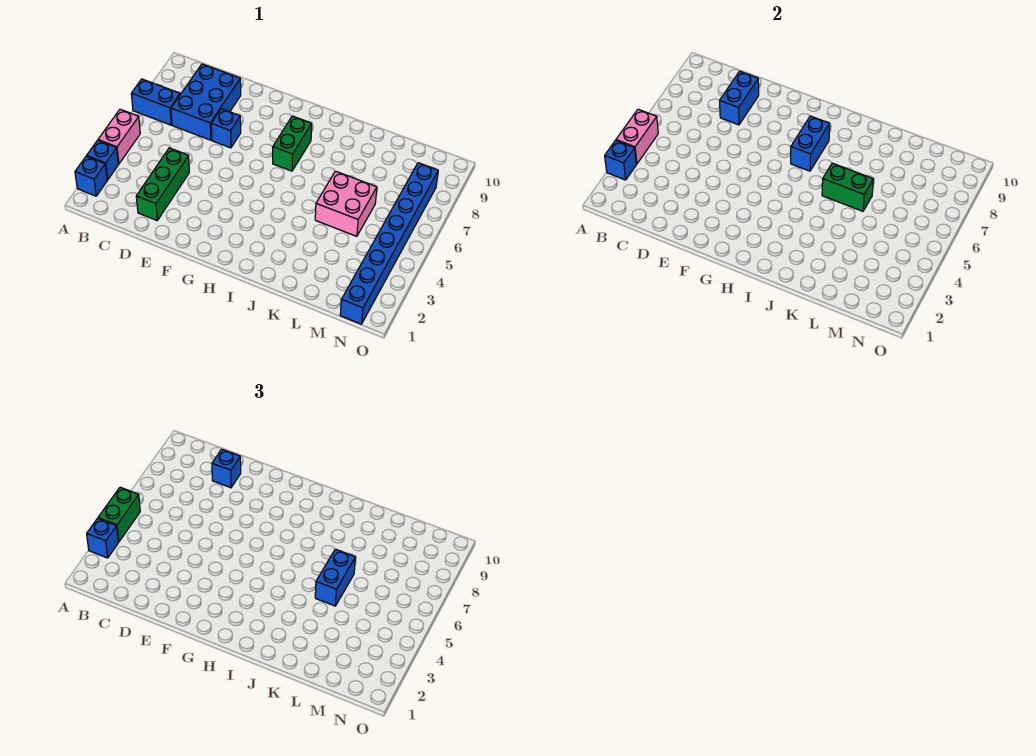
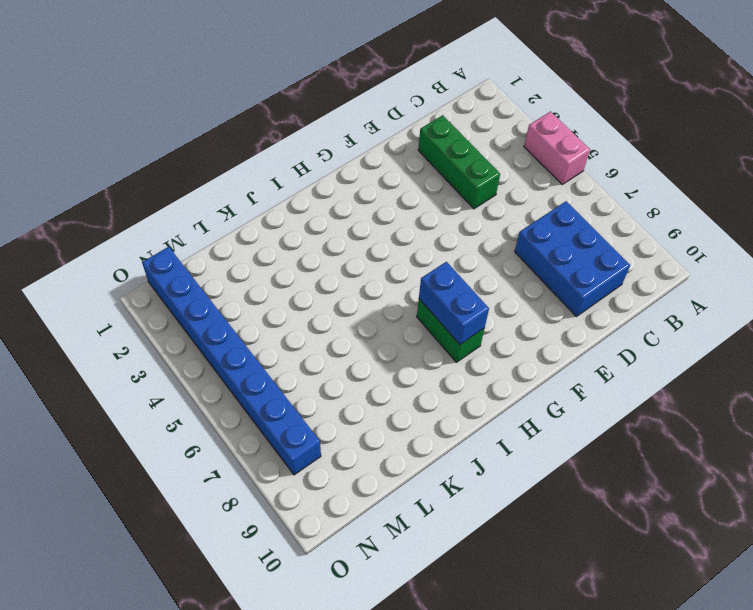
none -> blue 1x1 brick [75,156,107,196]
none -> blue 1x1 brick [87,140,118,180]
none -> blue 1x2 brick [131,79,180,125]

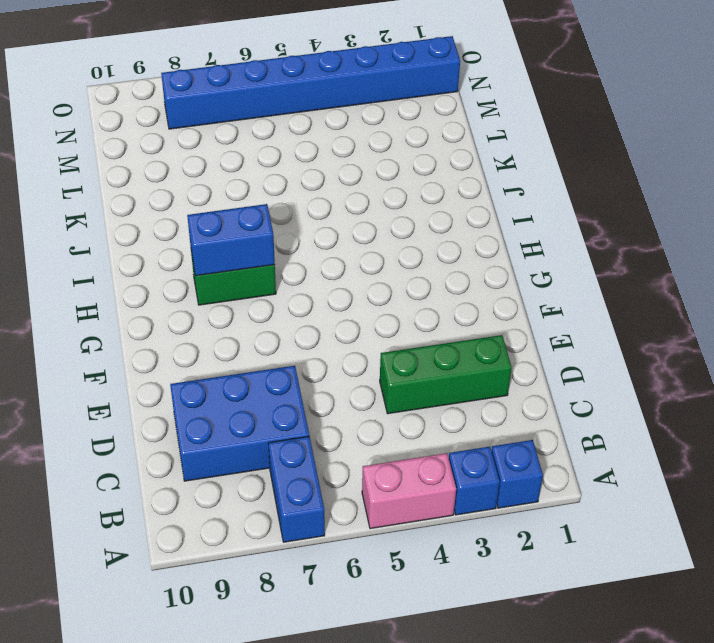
none -> blue 1x1 brick [211,109,241,148]
none -> pink 2x2 brick [315,171,377,236]
none -> blue 1x1 brick [605,140,636,180]

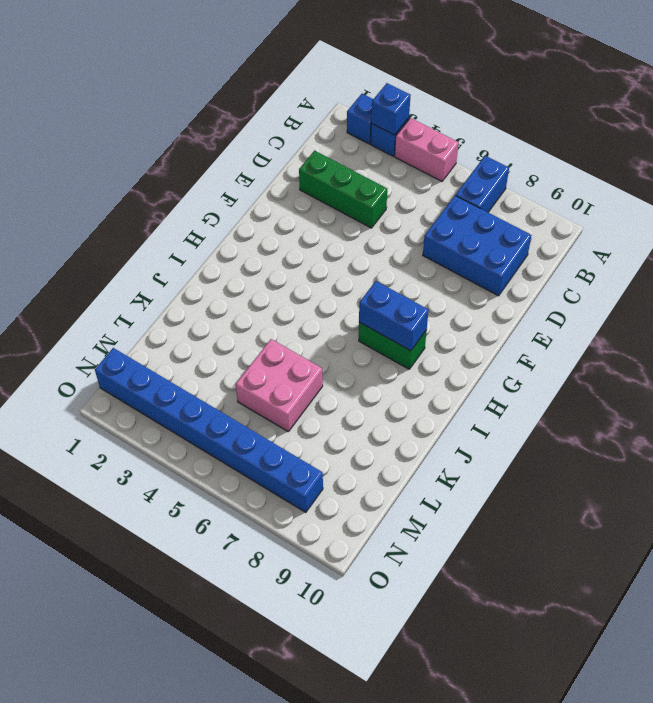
none -> blue 1x1 brick [211,109,241,148]
none -> pink 1x2 brick [616,109,658,164]
none -> blue 1x2 brick [720,71,759,125]

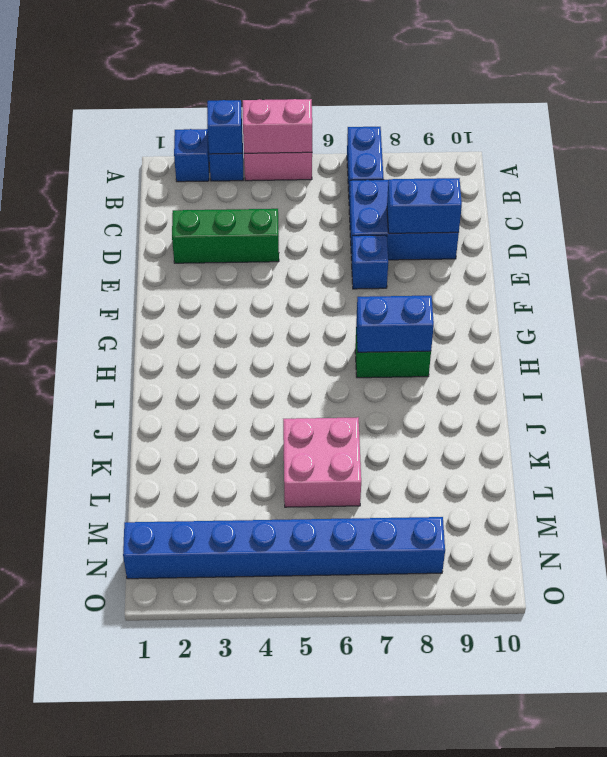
none -> green 1x2 brick [822,163,873,211]
none -> blue 1x1 brick [87,518,118,558]
none -> green 1x2 brick [98,487,140,542]

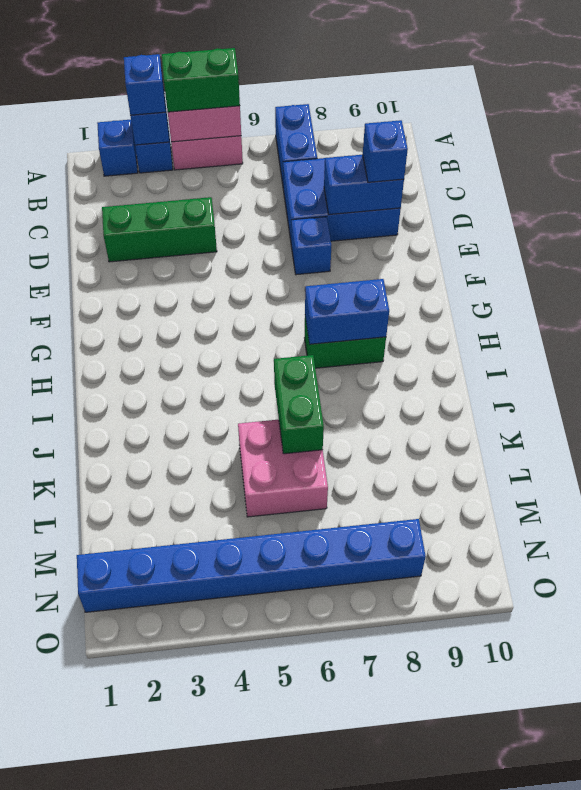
none -> blue 1x2 brick [315,549,355,606]

